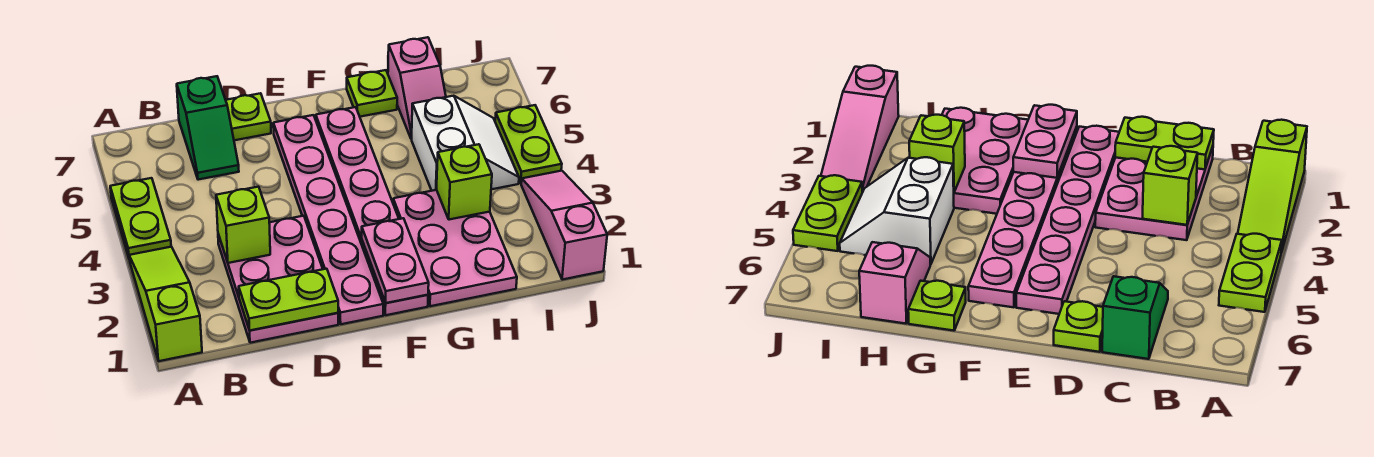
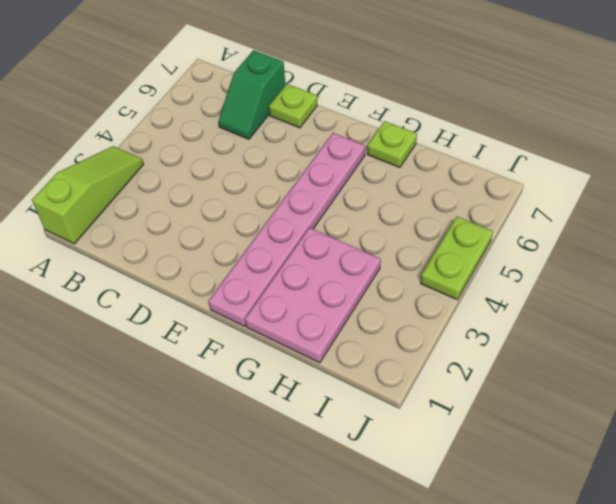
none -> lime 1x2 plate [110,178,171,258]
none -> pink 2x3 plate [218,216,338,343]
none -> pink 1x6 plate [273,115,383,324]

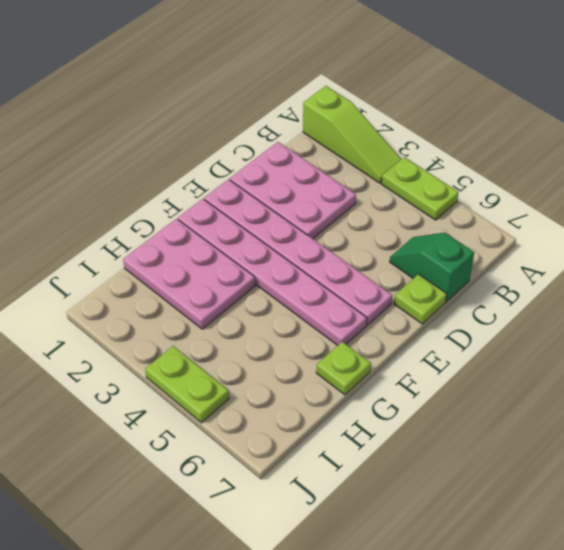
none -> white 2x2 slope [412,96,519,191]
none -> pink 1x2 slope [388,37,446,139]
none -> pink 1x3 slope [521,171,607,280]

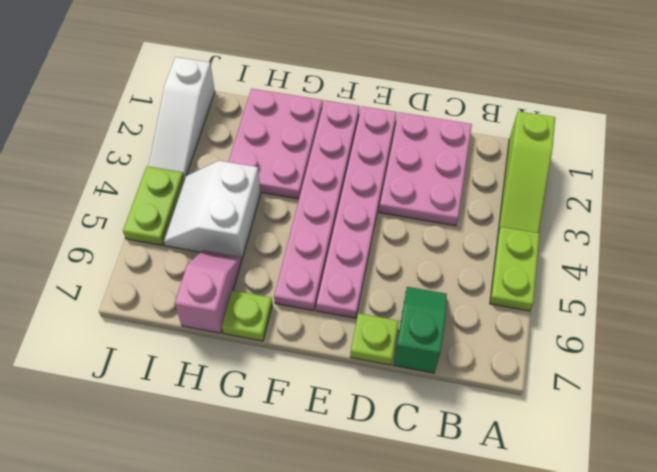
white 1x3 slope [149,57,215,179] -> pink 1x3 slope [521,171,607,280]
none -> lime 1x2 plate [239,269,338,330]
none -> lime 1x1 brick [216,187,270,263]
none -> pink 1x2 plate [362,218,429,303]

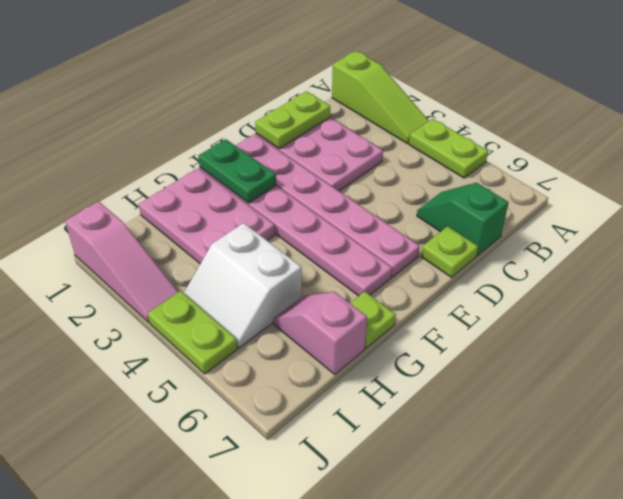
green 1x2 plate [198,139,276,203] -> pink 1x2 plate [362,218,429,303]
none -> lime 1x1 brick [216,187,270,263]
none -> lime 1x1 brick [436,144,492,220]

